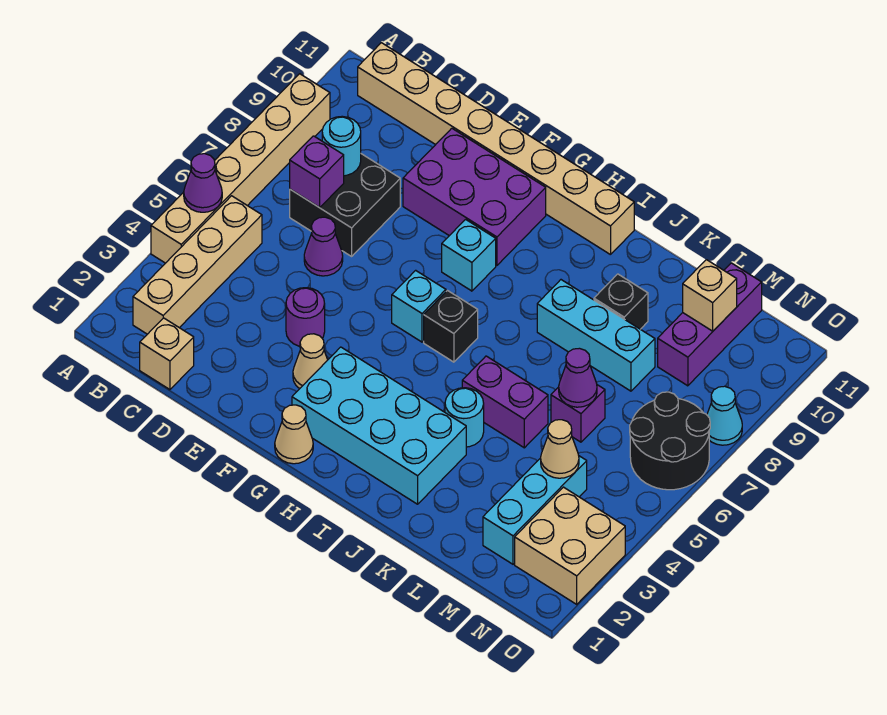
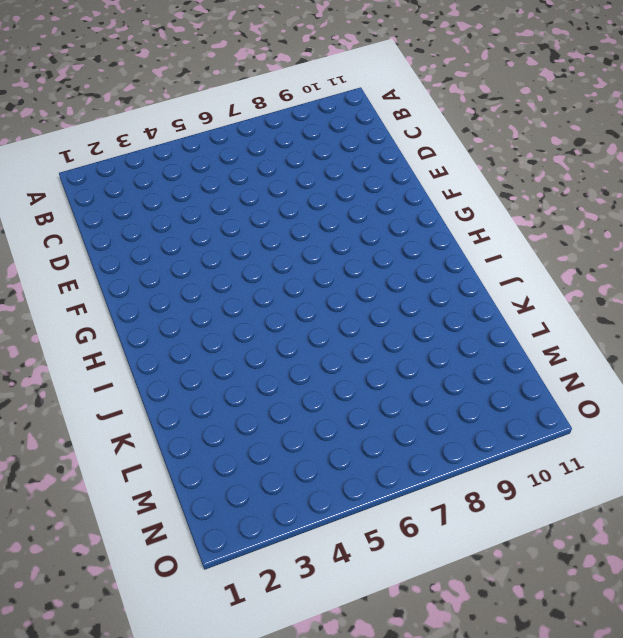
none -> tan 1x6 brick [151,74,330,263]
none -> tan 1x4 brick [133,196,262,334]
none -> tan 1x8 brick [358,43,634,255]
none -> tan 1x1 brick [140,318,194,390]

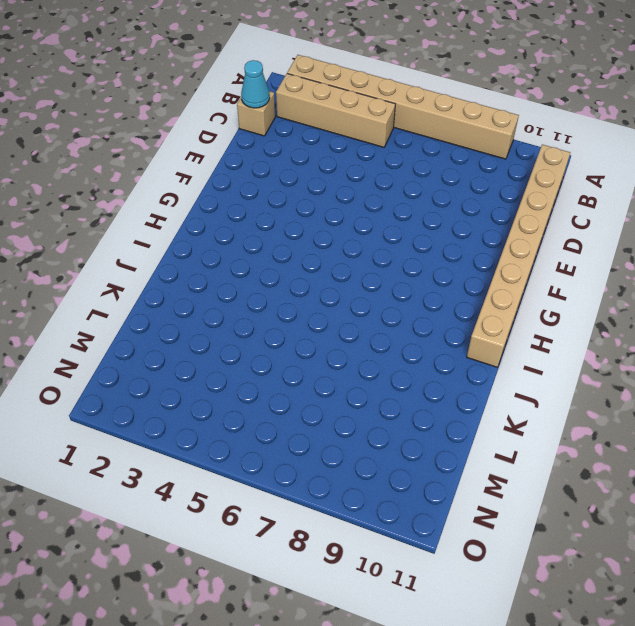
tan 1x8 brick [287,55,519,159] -> tan 1x6 brick [151,74,330,263]
cyan 1x1 cone [241,60,270,108] -> cyan 1x1 cone moved to [707,386,742,445]
none -> black 2x2 brick [290,154,400,256]
none -> purple 1x1 cone [304,217,343,276]
none -> purple 1x1 round brick [286,288,325,346]
none -> purple 2x3 brick [403,128,546,265]

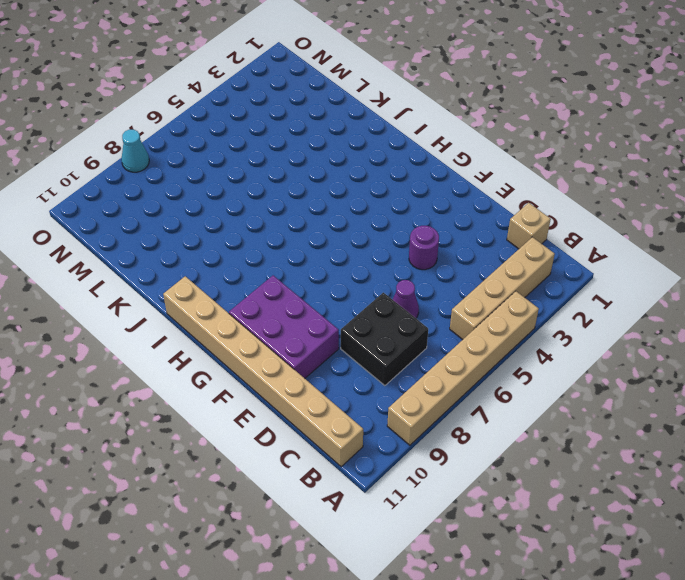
none -> tan 1x1 cone [293,334,328,389]
none -> tan 1x1 cone [275,405,313,464]
none -> cyan 2x4 brick [292,347,466,504]
none -> cyan 1x1 brick [392,270,446,342]

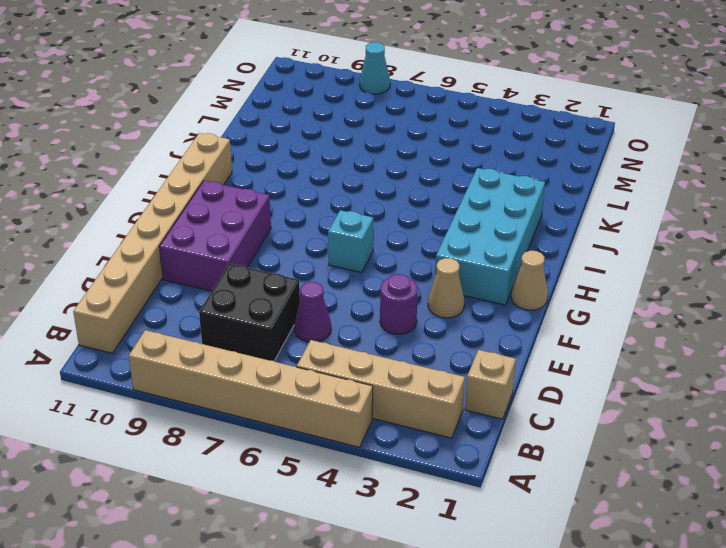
none -> cyan 1x1 brick [442,219,496,291]
none -> black 1x1 brick [424,291,478,362]
none -> cyan 1x1 round brick [445,388,484,447]
none -> purple 1x2 brick [462,356,548,448]

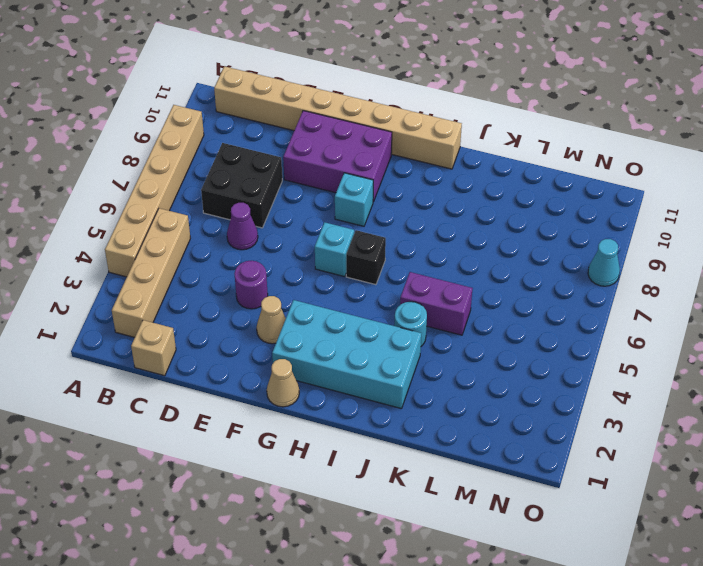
none -> cyan 1x3 brick [537,280,655,391]
none -> black 1x1 brick [594,274,648,329]
none -> purple 1x1 brick [551,385,605,442]
none -> cyan 1x3 brick [483,456,587,564]

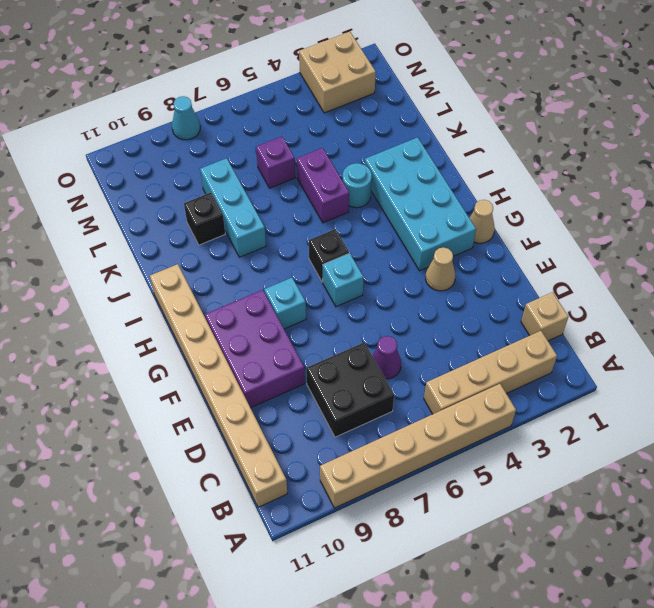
none -> purple 1x1 round brick [286,288,325,346]
none -> cyan 1x3 brick [483,456,587,564]
none -> purple 1x3 brick [658,263,762,386]
none -> black 2x2 round brick [630,392,710,490]

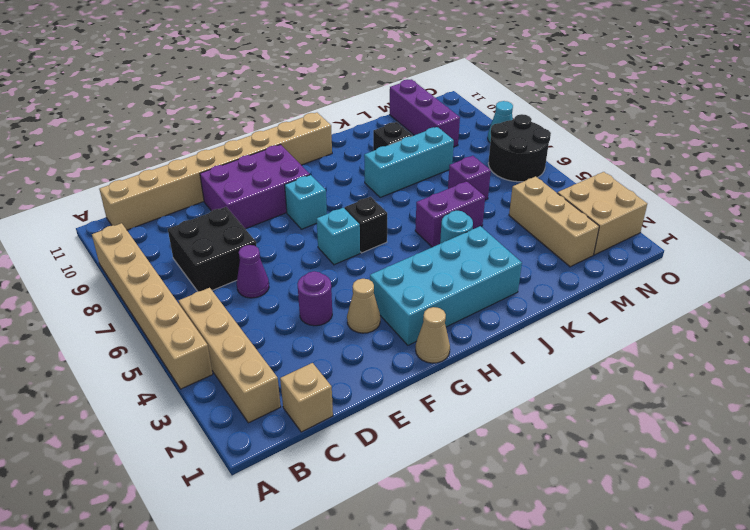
tan 1x3 brick [509,176,599,267] -> cyan 1x3 brick [483,456,587,564]
none -> purple 1x1 cone [184,154,222,212]
none -> purple 1x1 brick [290,136,344,208]
none -> cyan 1x1 round brick [322,116,361,176]
none -> purple 1x1 cone [559,348,597,407]

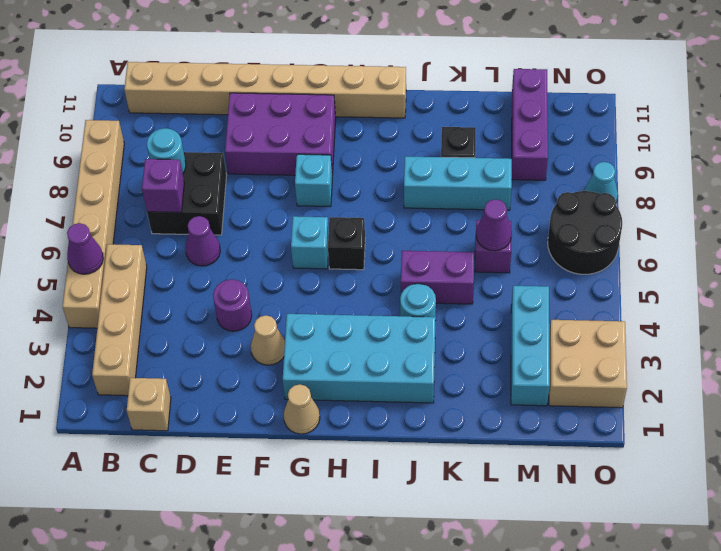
none -> tan 1x1 cone [541,420,579,478]
none -> tan 1x1 brick [683,260,737,331]

